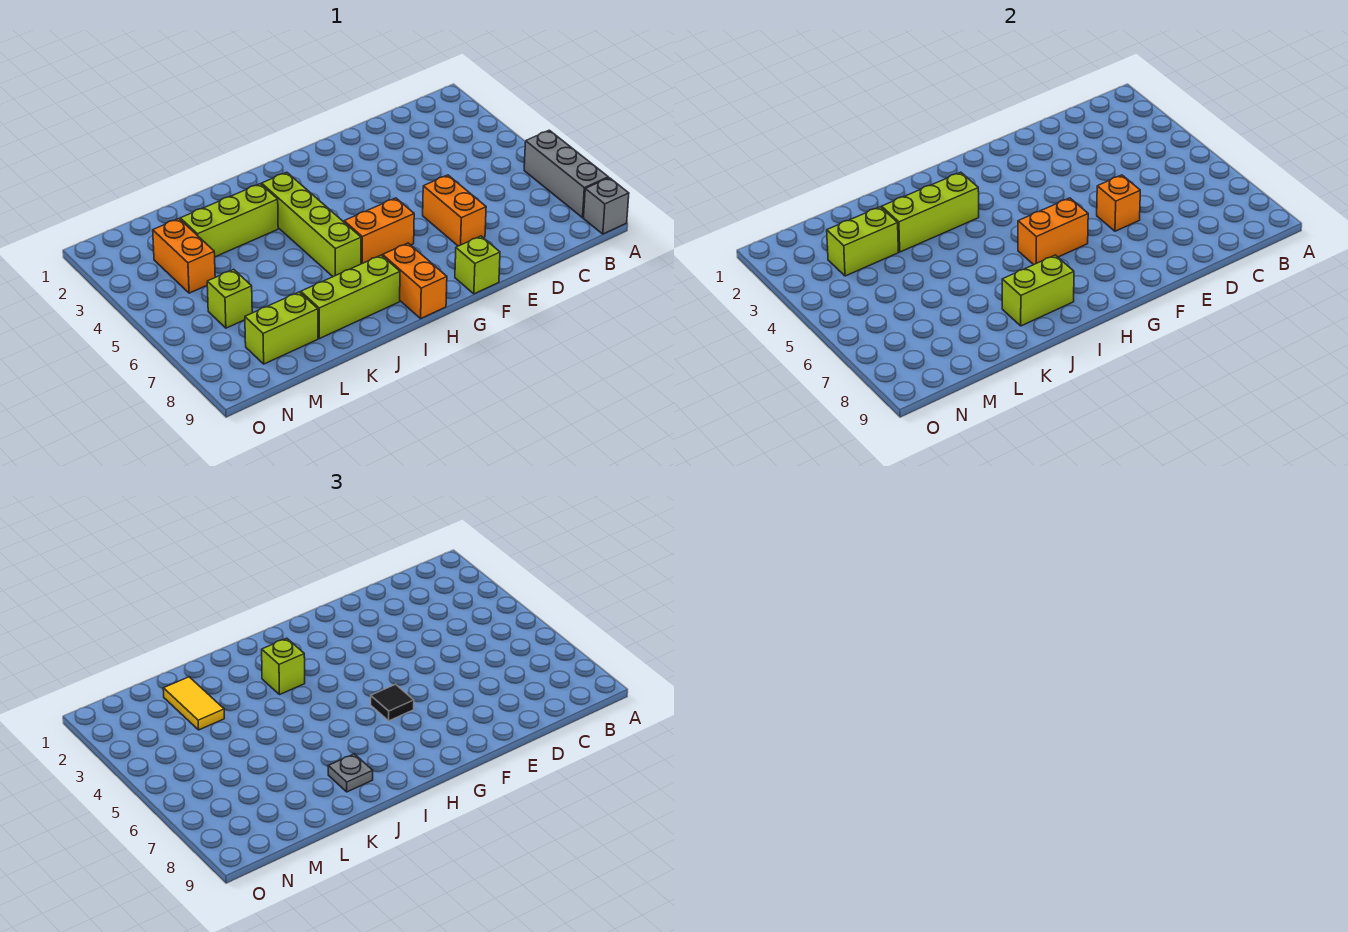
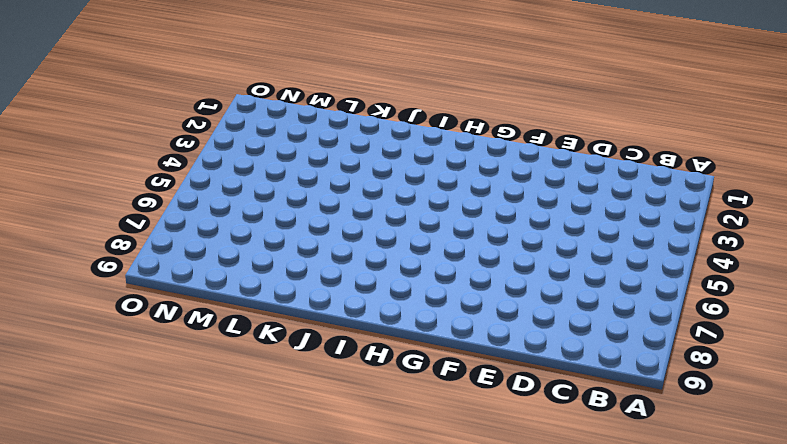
none -> grey 1x3 brick [524,130,608,218]
none -> grey 1x1 brick [584,178,629,234]
none -> orange 1x2 brick [423,175,486,246]

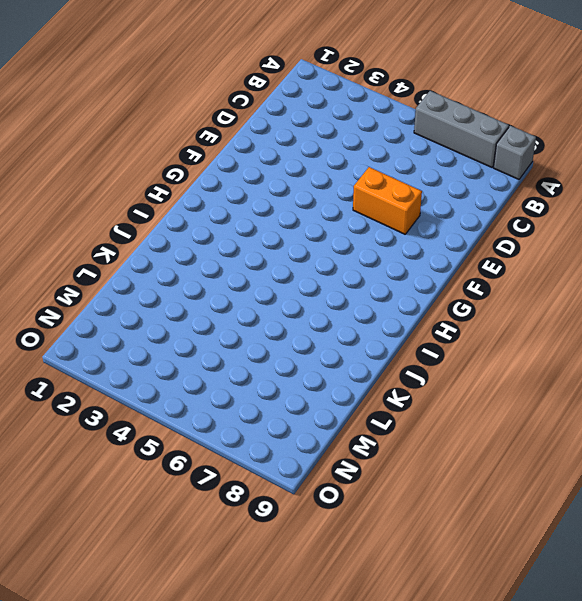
none -> lime 1x1 brick [455,236,500,294]
none -> orange 1x2 brick [344,198,414,264]
none -> orange 1x2 brick [383,243,447,318]

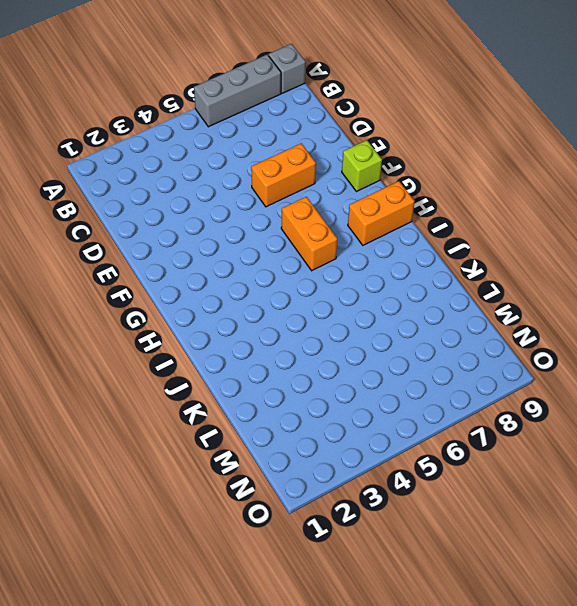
none -> lime 1x4 brick [262,172,361,277]
none -> lime 1x3 brick [301,255,400,339]
none -> lime 1x3 brick [180,184,278,257]

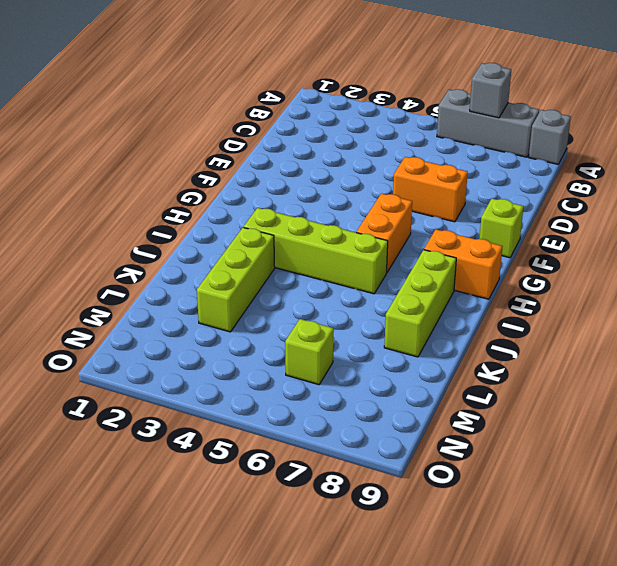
grey 1x1 brick [470,63,511,118] -> none
none -> lime 1x2 brick [245,292,318,364]
none -> orange 1x2 brick [153,219,215,293]
none -> orange 1x1 brick [1097,175,1140,231]

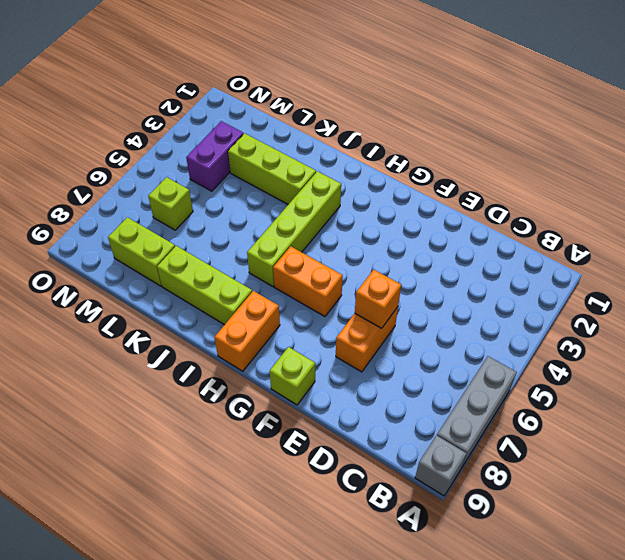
purple 1x2 brick [186,121,243,191] -> orange 1x2 brick [153,219,215,293]
none -> orange 1x2 brick [1018,198,1088,265]
none -> lime 1x3 brick [882,172,979,252]
none -> lime 1x2 brick [1002,255,1074,326]

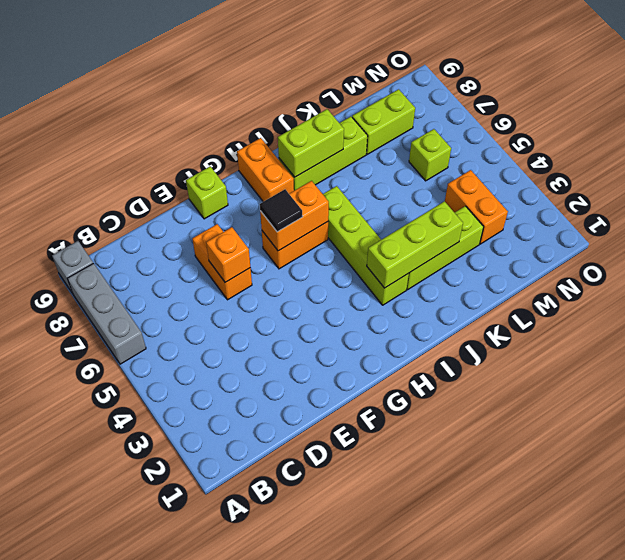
none -> lime 1x2 brick [827,207,898,276]
none -> lime 1x1 brick [262,638,305,695]
none -> grey 1x1 plate [328,754,373,792]

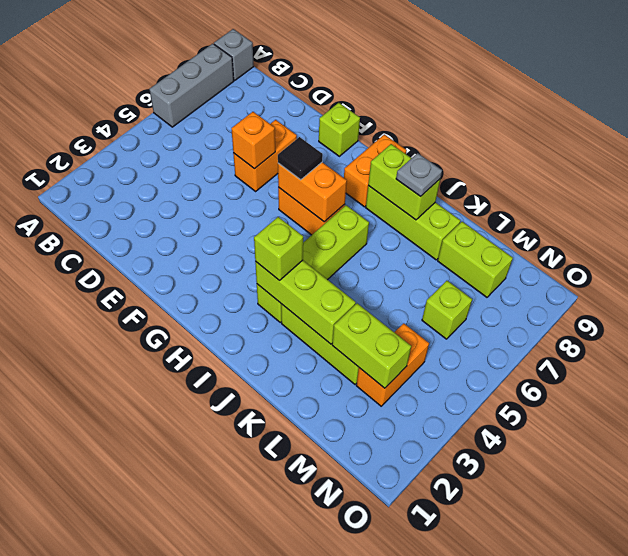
none -> yellow 1x2 tile [163,677,224,730]

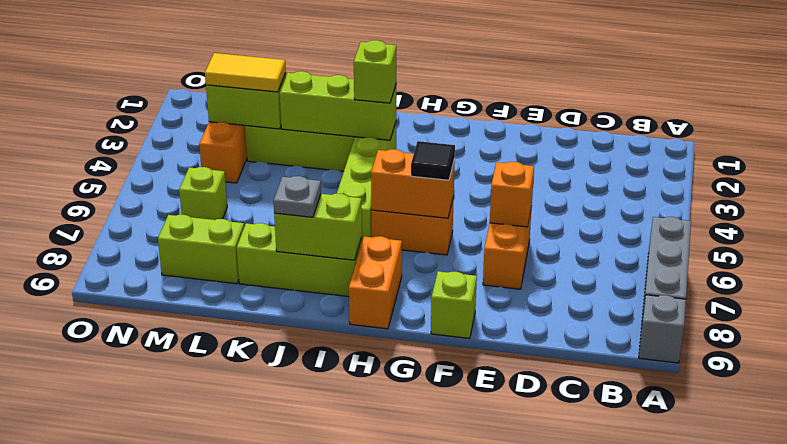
yellow 1x2 tile [205,53,286,92] -> yellow 1x2 tile turned to [163,677,224,730]

